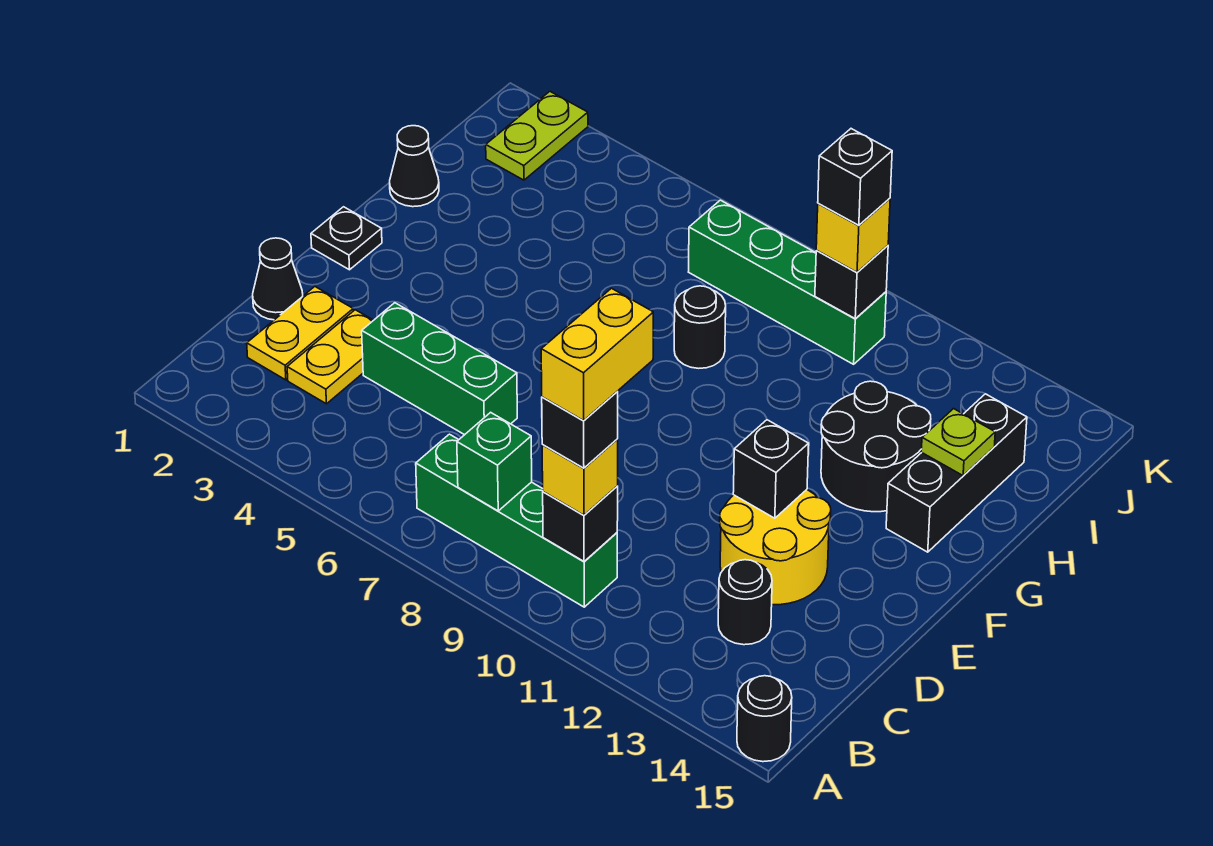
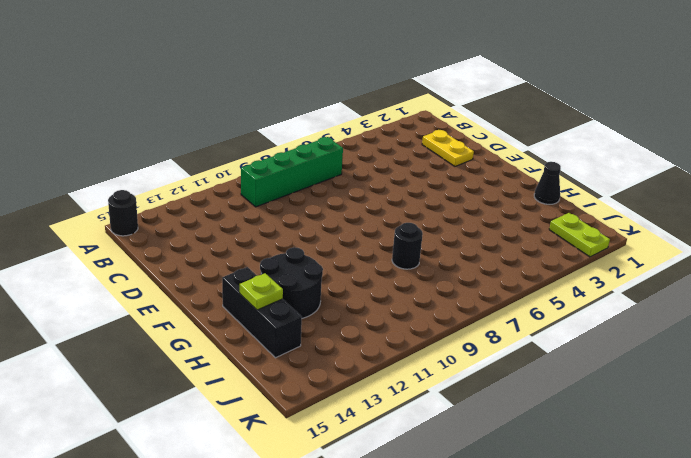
none -> yellow 1x2 plate [287,310,373,404]
none -> black 1x1 round brick [718,560,772,645]
none -> black 1x1 cone [253,238,303,320]

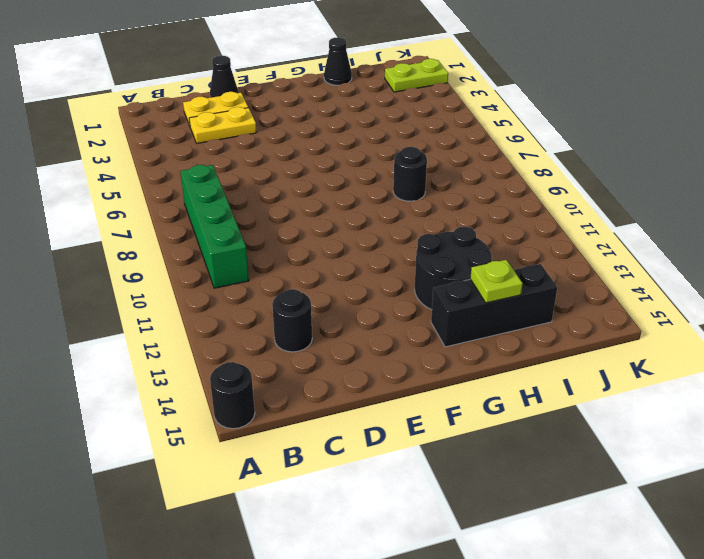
none -> green 1x3 brick [362,303,517,435]
none -> yellow 2x2 round brick [720,490,831,605]
none -> black 1x1 plate [311,207,382,270]

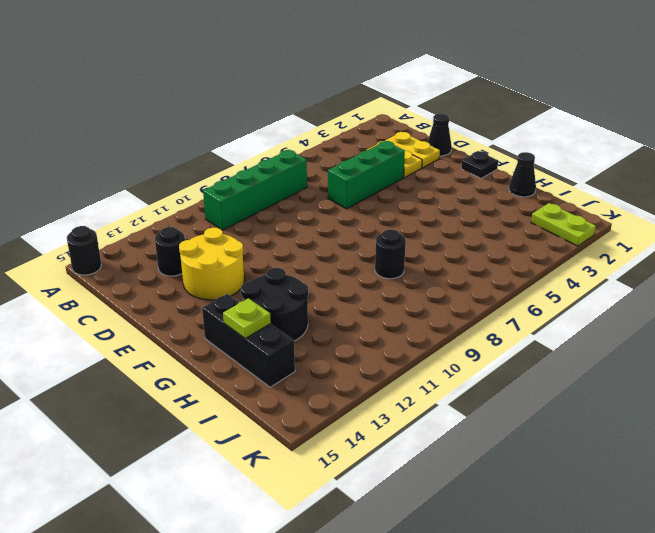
none -> green 1x4 brick [689,200,886,364]
none -> green 1x1 brick [457,412,532,511]
none -> black 1x1 brick [543,486,618,561]

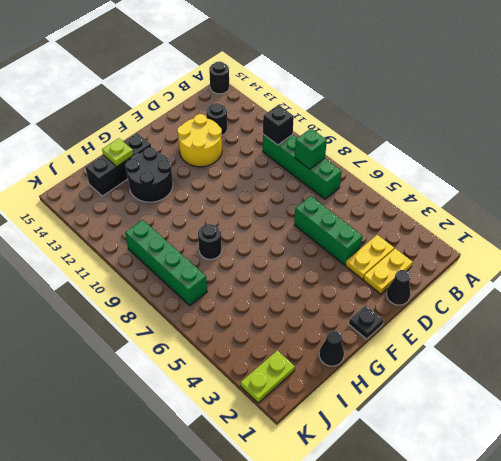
none -> black 1x1 brick [733,420,809,518]
none -> black 1x1 brick [815,246,888,318]
none -> yellow 1x1 brick [542,439,618,515]

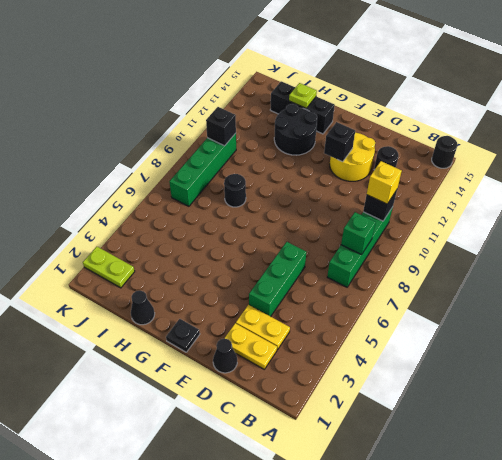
none -> yellow 1x1 brick [816,198,890,272]
none -> black 1x1 brick [542,392,618,468]
none -> black 1x1 brick [818,129,892,225]

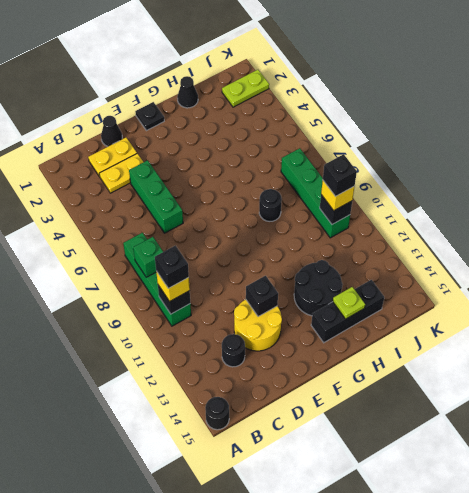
none -> yellow 1x2 brick [541,288,653,420]

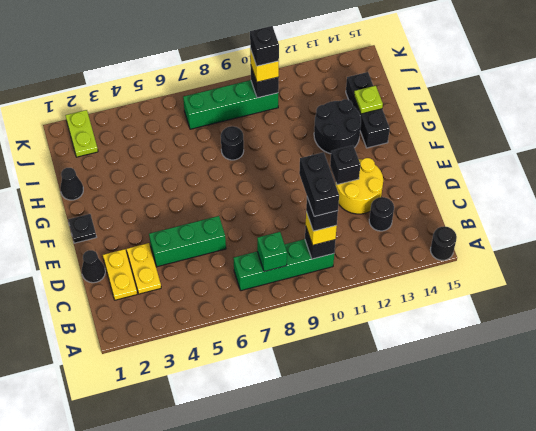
black 1x2 brick [299,152,339,216] -> yellow 1x2 brick [541,288,653,420]

